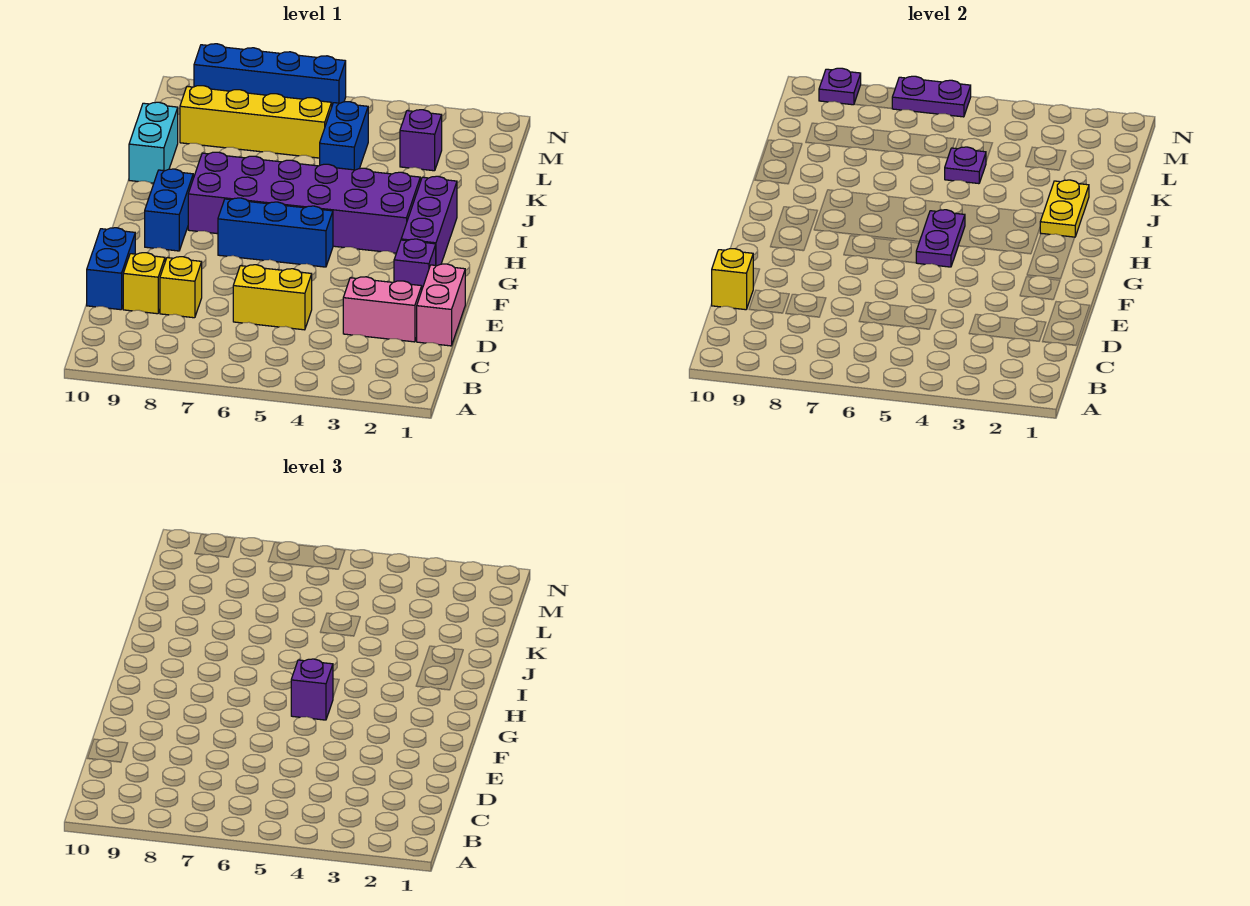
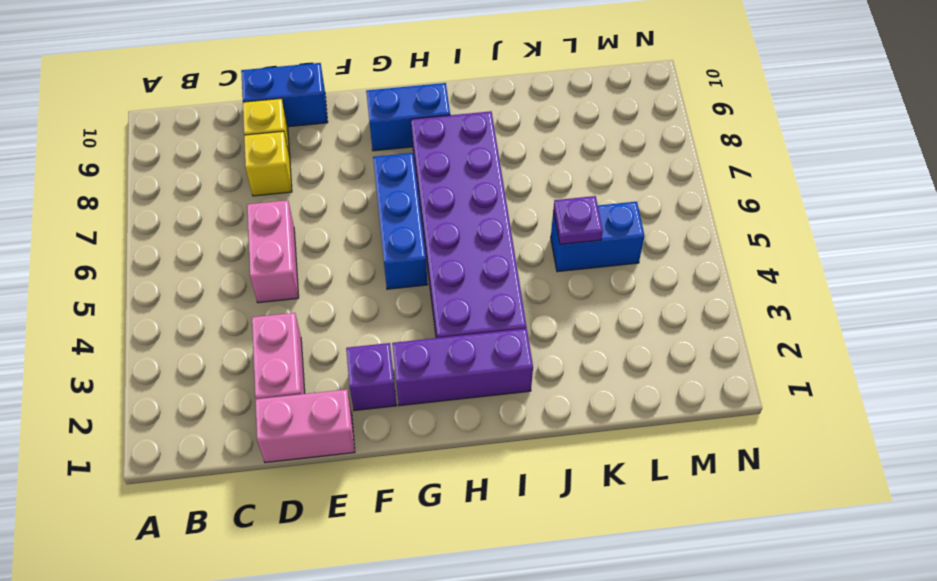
pink 1x2 brick [247,200,299,303] -> yellow 1x2 brick [233,265,312,330]
none -> cyan 1x2 brick [129,102,178,183]
none -> purple 1x1 brick [400,110,442,171]
none -> yellow 1x4 brick [180,86,332,158]

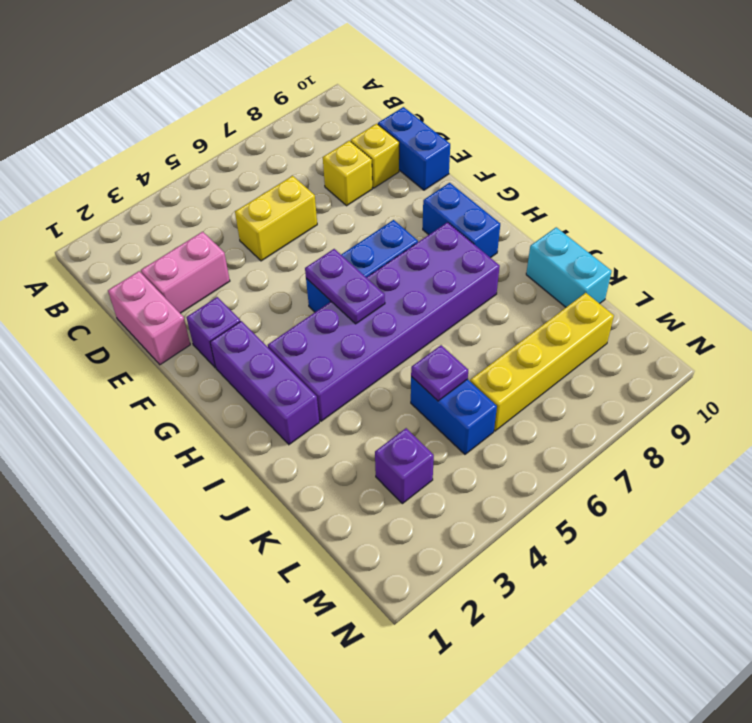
none -> blue 1x4 brick [194,44,346,105]
none -> yellow 1x1 brick [712,249,753,310]
none -> yellow 1x2 plate [1040,180,1089,237]

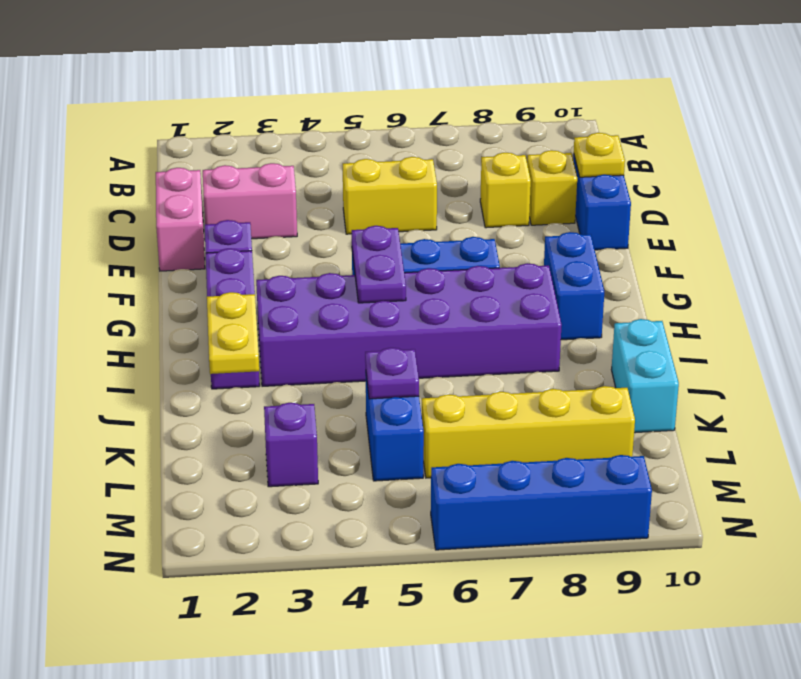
yellow 1x1 plate [574,133,625,177] -> yellow 1x1 brick [712,249,753,310]
none -> purple 1x2 plate [892,76,971,117]
none -> purple 1x1 plate [819,68,861,105]
none -> purple 1x1 brick [291,659,333,720]

